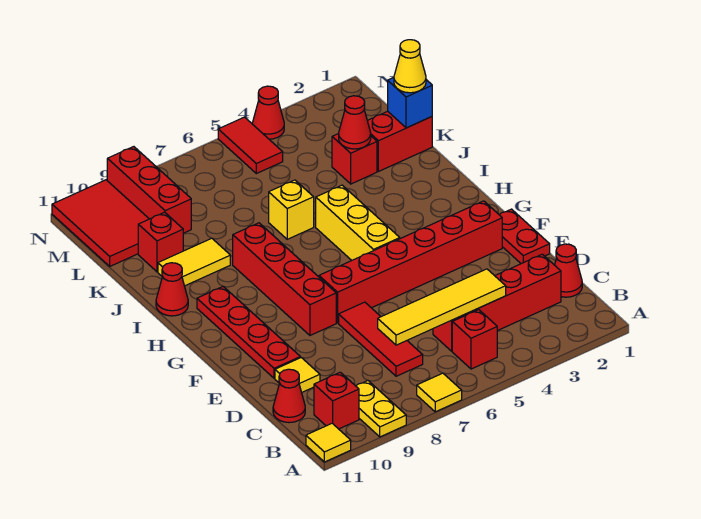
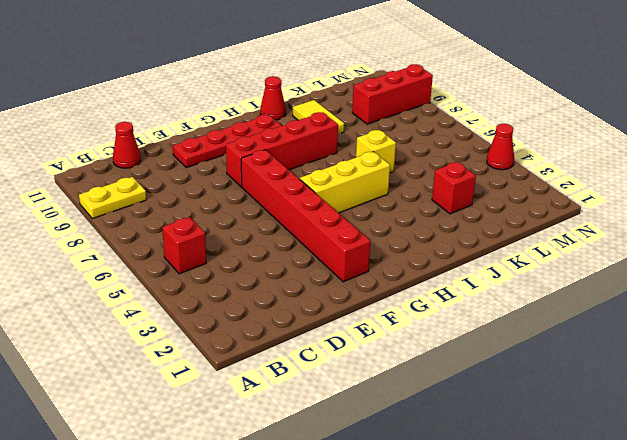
none -> yellow 1x1 tile [417,373,462,412]
none -> yellow 1x1 tile [306,423,351,462]
none -> red 1x1 brick [314,372,359,429]

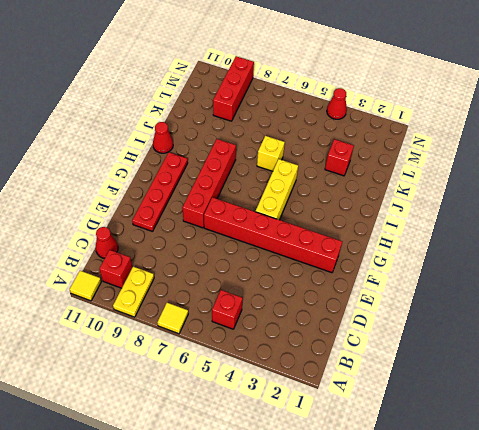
none -> red 1x1 cone [555,244,582,297]
none -> red 1x4 brick [433,254,561,351]
none -> red 1x3 tile [339,302,423,376]

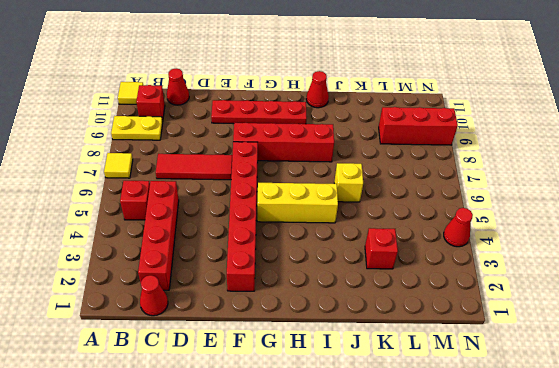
none -> yellow 1x1 tile [275,358,320,392]
none -> red 1x2 plate [499,209,550,264]
none -> yellow 1x2 tile [158,238,230,286]

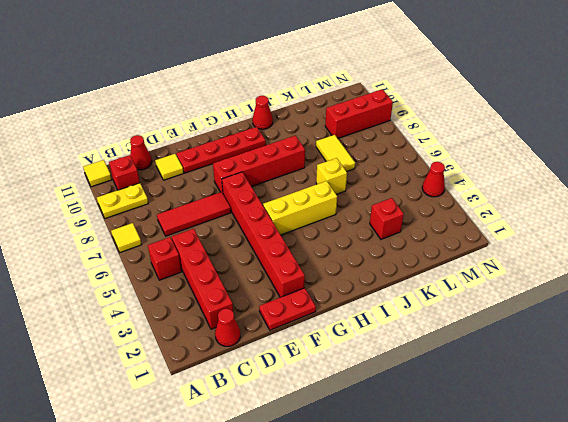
yellow 1x2 tile [316,135,355,171] -> yellow 1x2 tile moved to [158,238,230,286]
none -> red 1x2 brick [367,111,432,172]
none -> red 1x1 brick [138,212,183,272]
none -> red 2x3 tile [52,180,149,266]

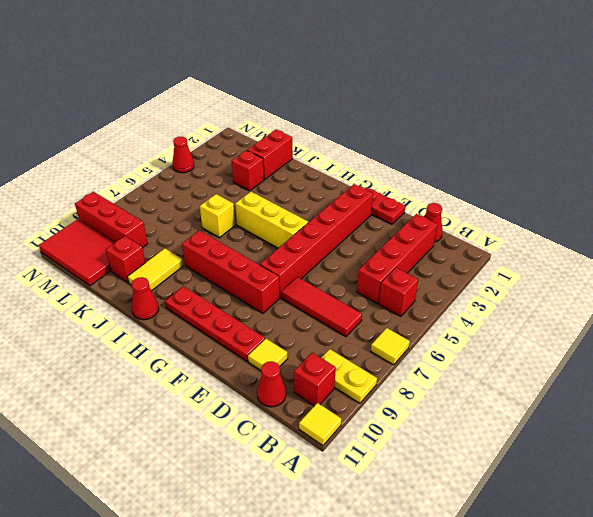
none -> red 1x2 tile [218,117,283,174]
none -> yellow 1x4 tile [378,269,506,345]
none -> blue 1x1 brick [388,78,432,128]

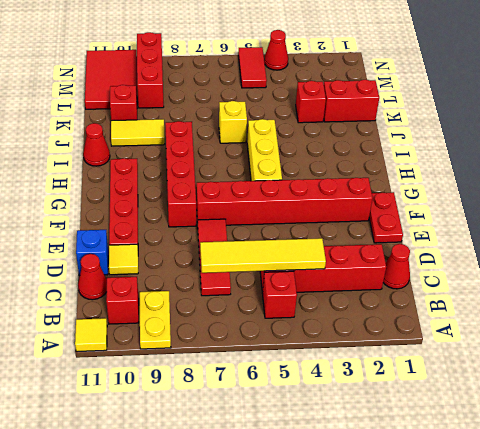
blue 1x1 brick [76,230,108,276] -> blue 1x1 brick moved to [388,78,432,128]
none -> yellow 1x1 tile [417,373,462,412]
none -> red 1x1 cone [339,96,371,149]
none -> yellow 1x1 cone [394,40,426,93]

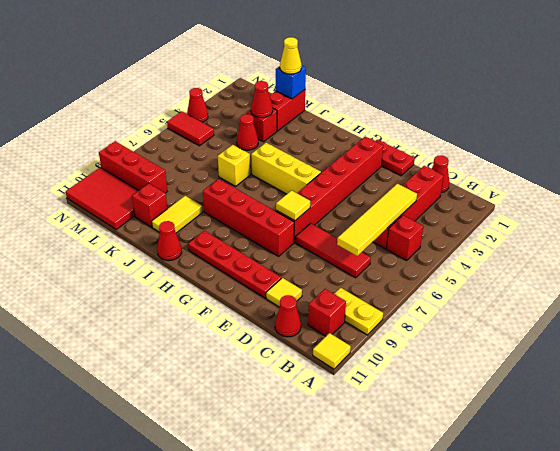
yellow 1x1 tile [276,190,310,221] -> yellow 1x1 tile moved to [417,373,462,412]
red 1x1 cone [237,114,258,150] -> none

